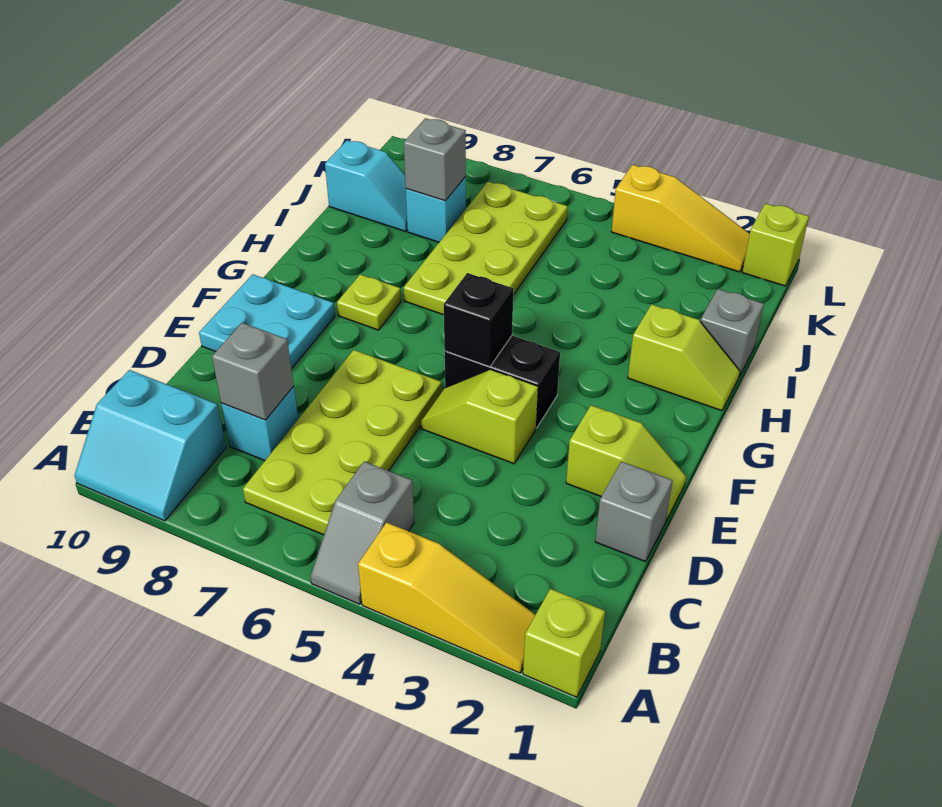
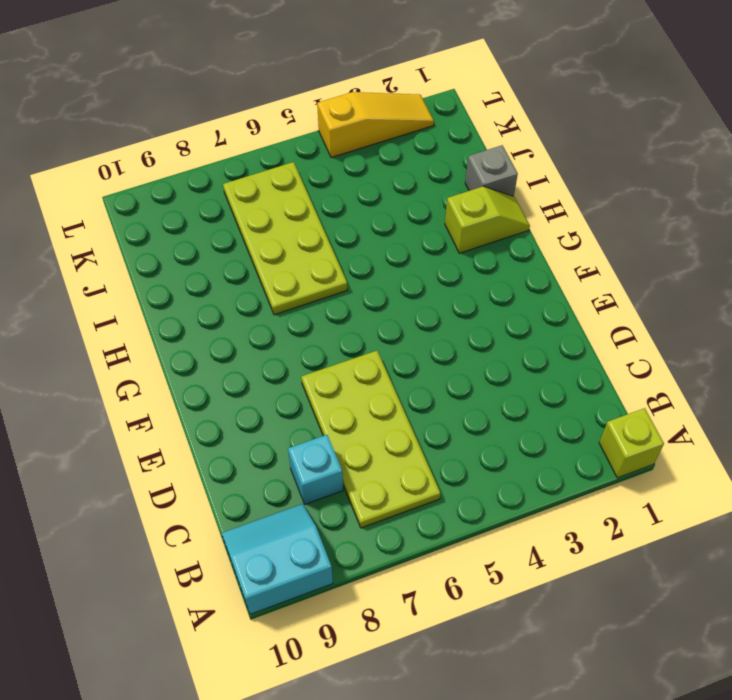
cyan 2x2 slope [222,504,333,614] -> cyan 2x2 slope turned to [75,370,226,521]
none -> yellow 1x3 slope [358,522,535,673]
none -> grey 1x2 slope [311,462,414,604]
none -> grey 1x1 brick [595,461,673,562]

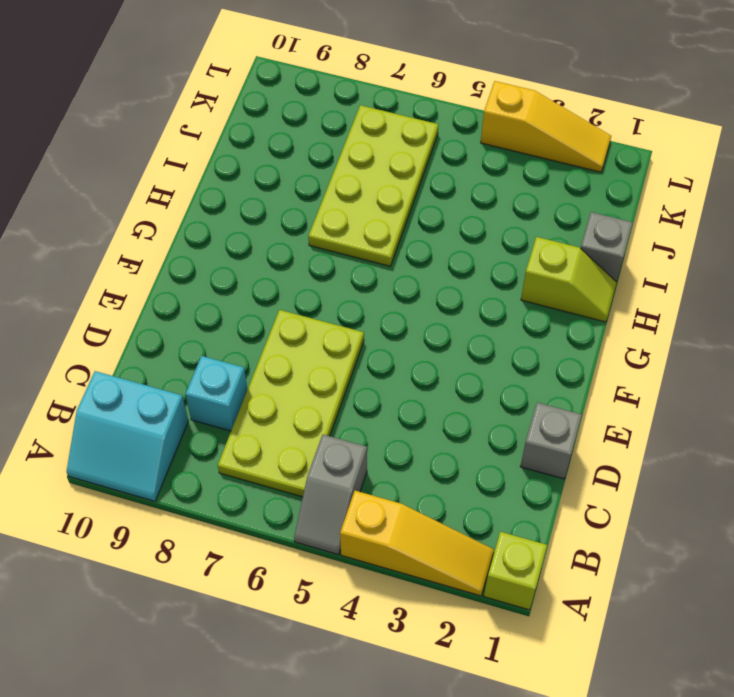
none -> lime 1x2 slope [566,405,686,520]
none -> lime 1x2 slope [421,369,538,464]
none -> cyan 2x2 plate [199,274,335,369]

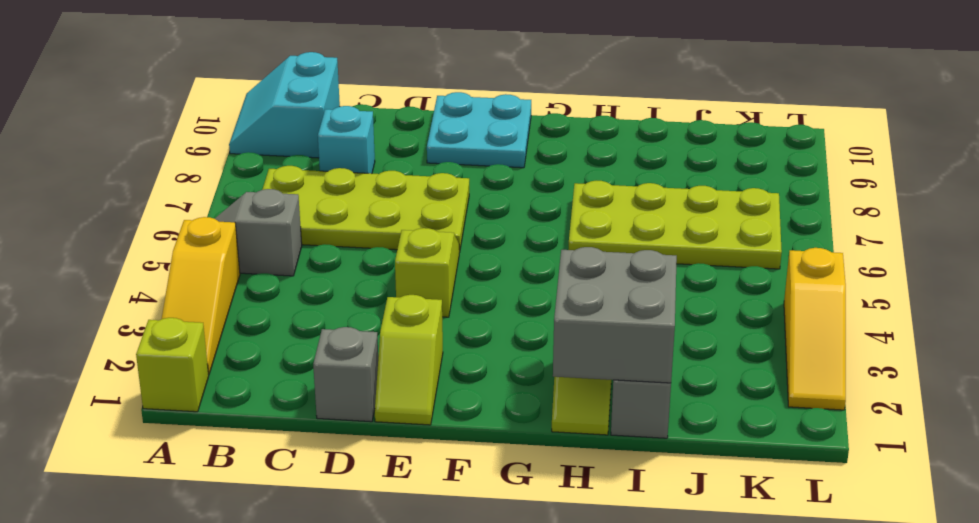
grey 2x2 brick [553,247,677,383] -> none
none -> black 1x2 brick [445,336,560,428]
none -> lime 1x1 plate [337,274,401,330]
none -> cyan 1x1 brick [406,177,466,242]

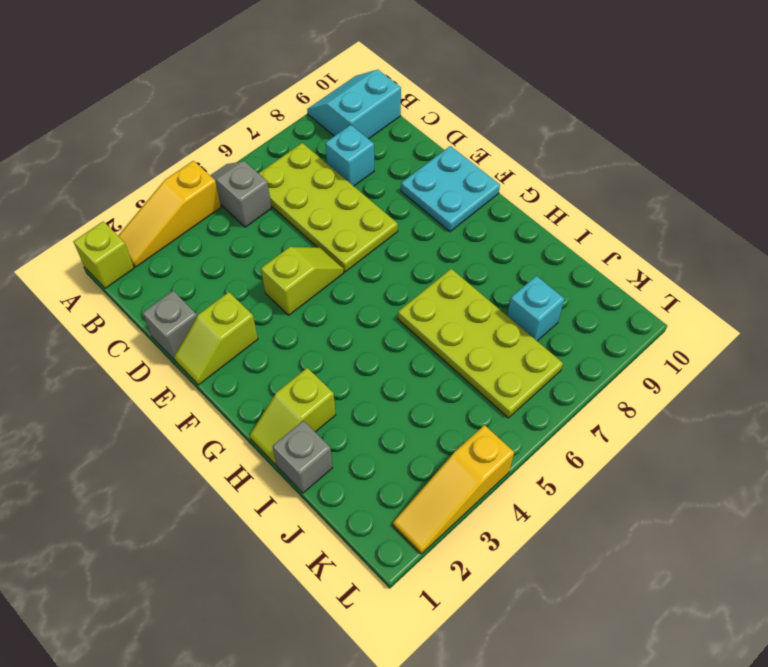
none -> black 1x2 brick [445,336,560,428]
none -> lime 1x1 plate [337,274,401,330]
none -> cyan 1x2 slope [325,140,408,231]

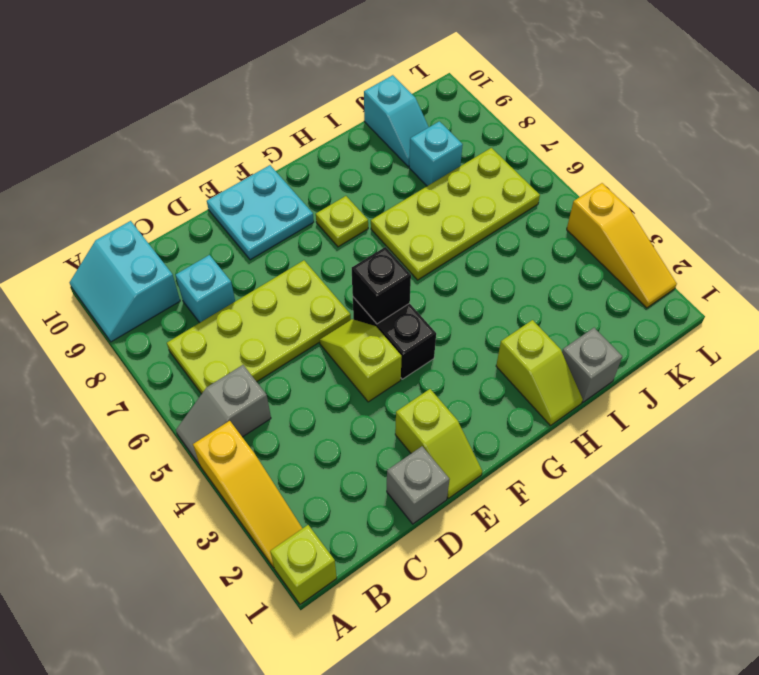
none -> lime 1x1 brick [742,203,809,286]
none -> grey 1x1 brick [212,323,294,420]
none -> grey 1x1 brick [404,118,466,201]

